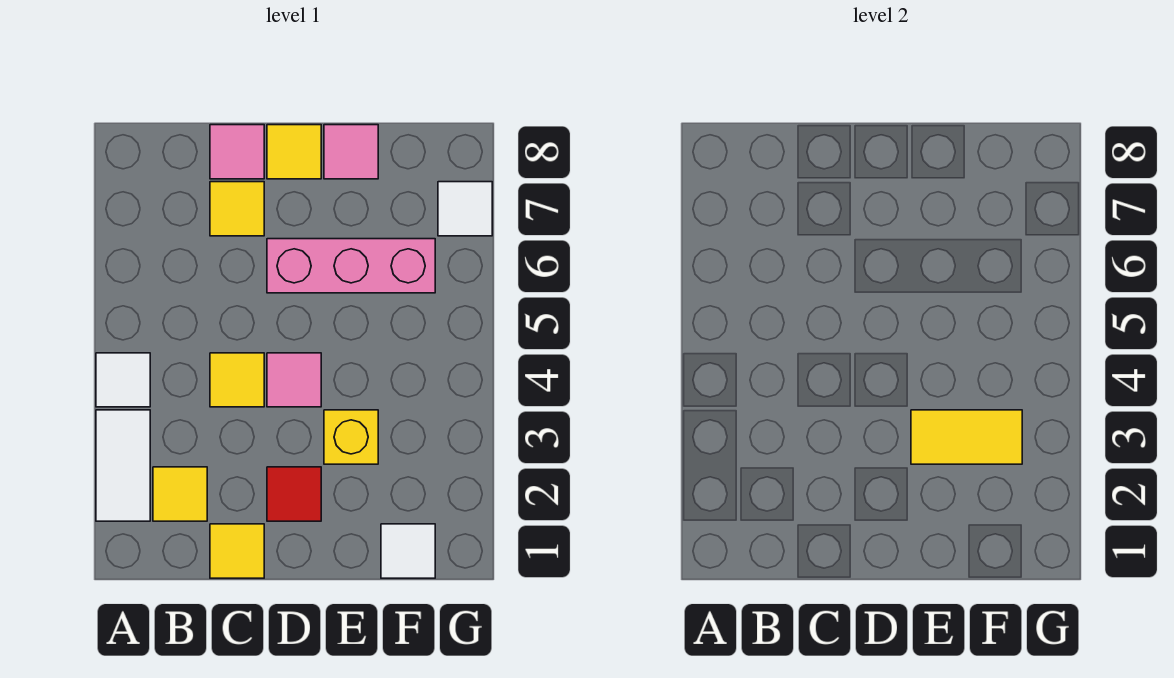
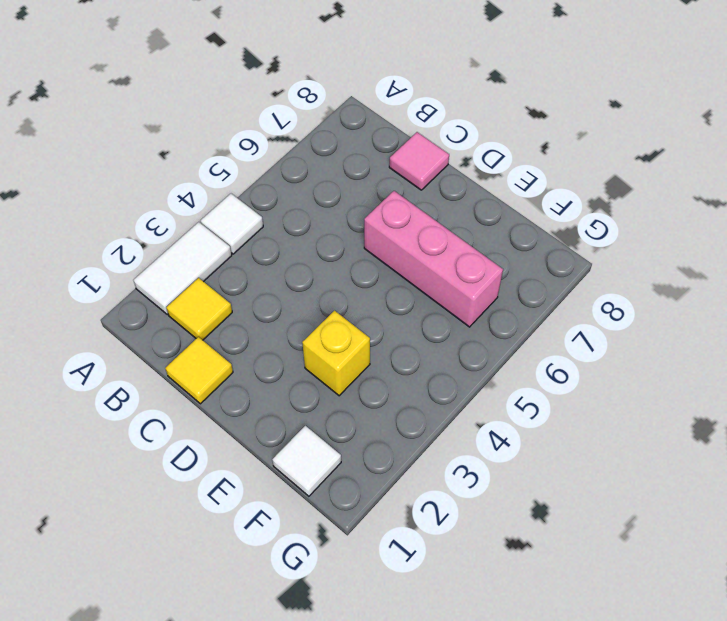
none -> yellow 1x1 tile [210,353,264,407]
none -> yellow 1x1 tile [210,182,264,236]
none -> red 1x1 tile [267,467,321,521]

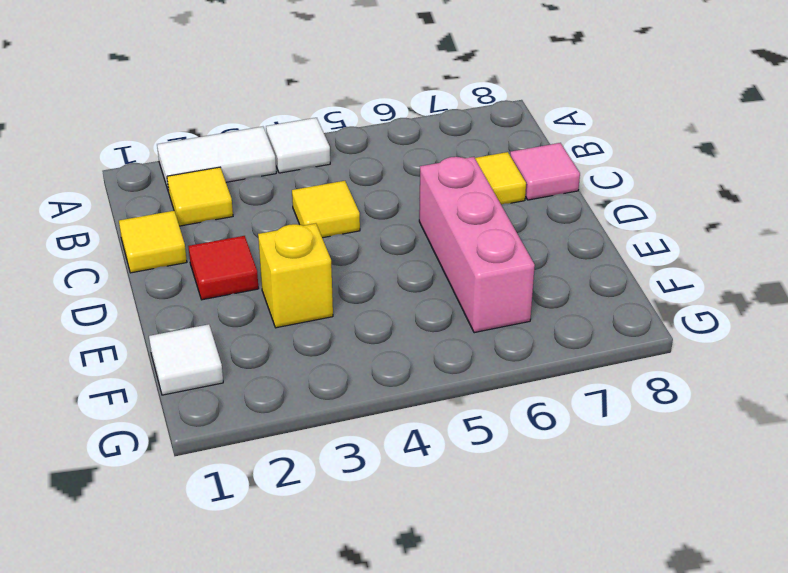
none -> pink 1x1 tile [267,353,321,407]
none -> yellow 1x1 tile [267,125,321,179]
none -> pink 1x1 tile [324,125,378,179]

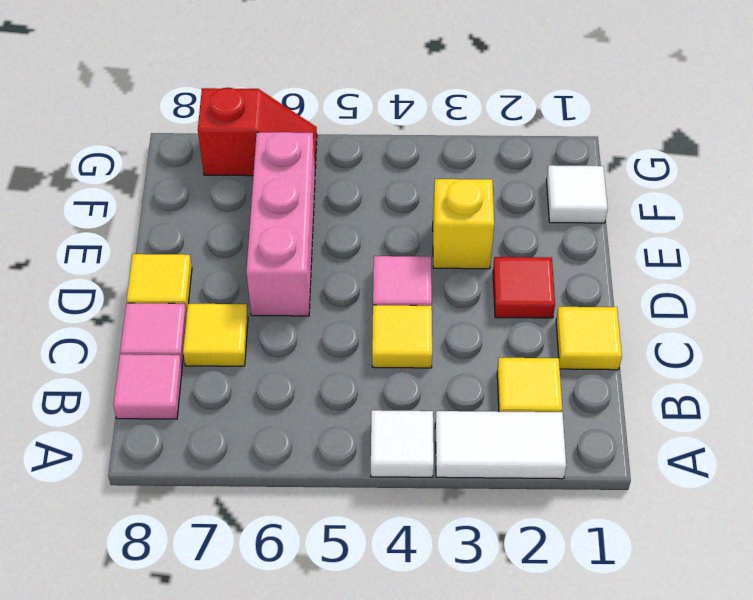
pink 1x1 tile [113,354,182,419] -> pink 1x1 tile moved to [324,125,378,179]
red 1x2 slope [198,88,317,176] -> white 1x1 tile [438,182,492,236]
none -> yellow 1x2 tile [911,410,1022,464]

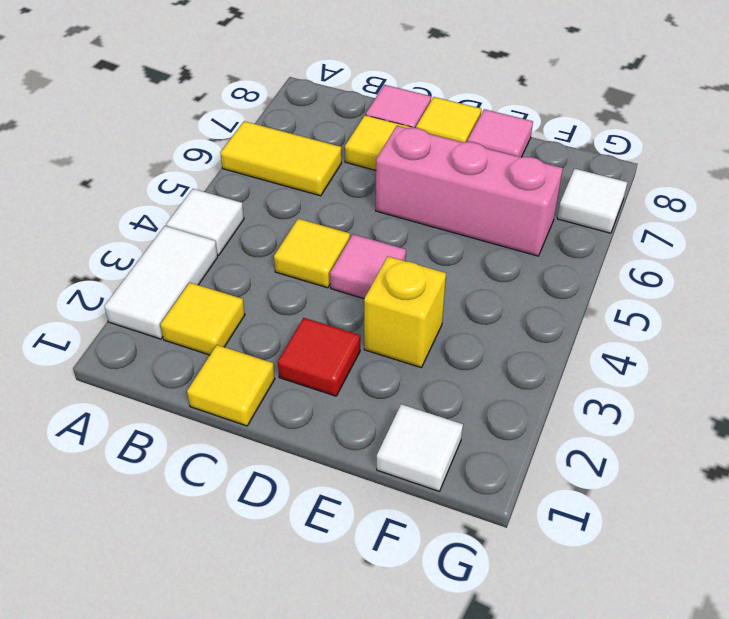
yellow 1x2 tile [220,121,342,196] -> yellow 1x2 tile moved to [911,410,1022,464]

